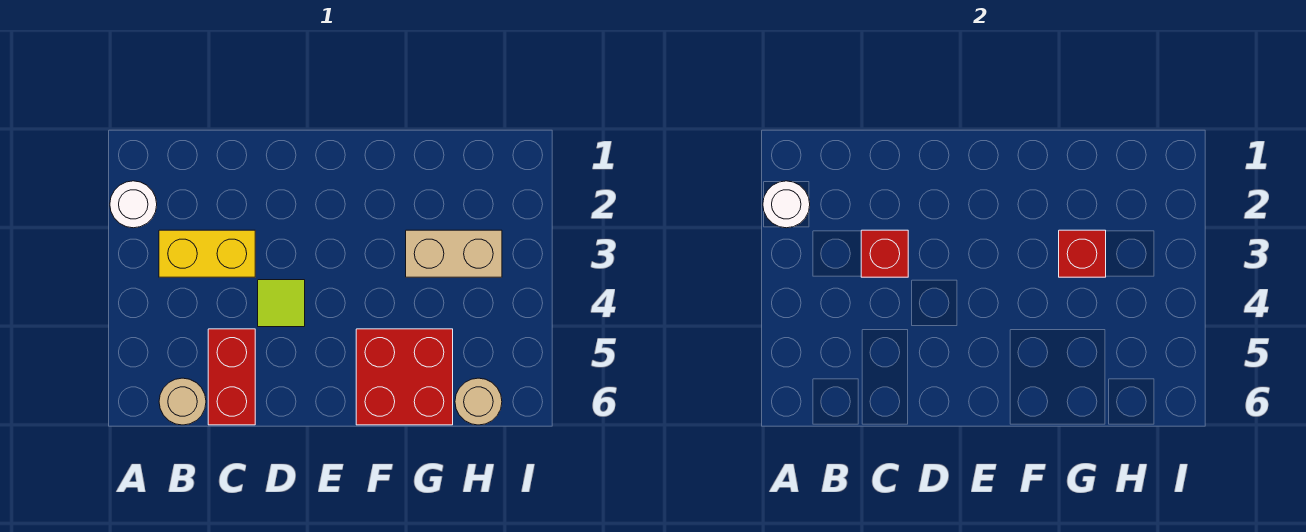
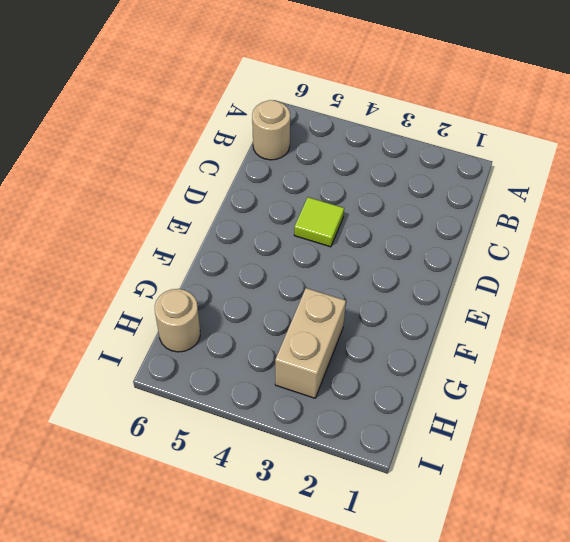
none -> white 1x1 round brick [110,181,157,228]
none -> yellow 1x2 brick [159,230,255,277]

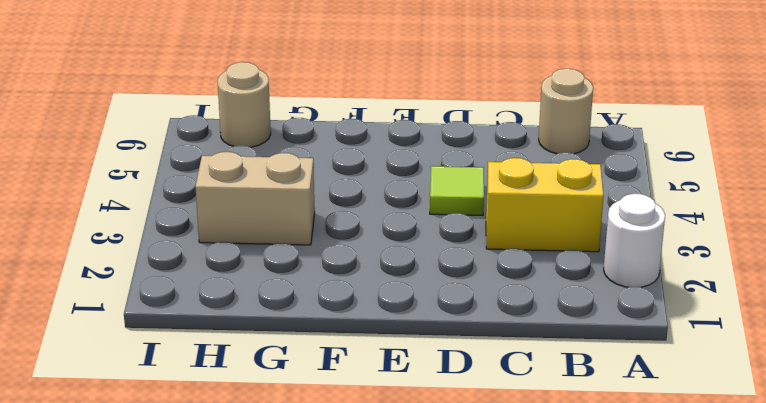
none -> red 1x2 brick [208,329,255,425]
none -> red 2x2 brick [356,329,453,425]

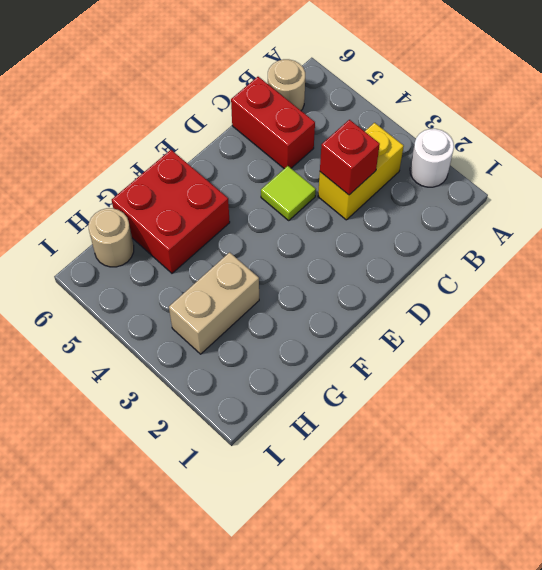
none -> white 1x1 round brick [763,181,810,228]
none -> red 1x1 brick [1059,230,1106,277]

